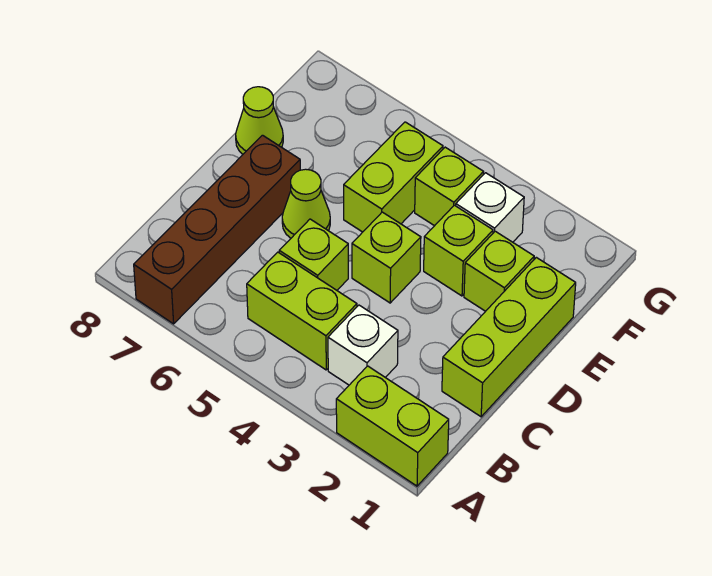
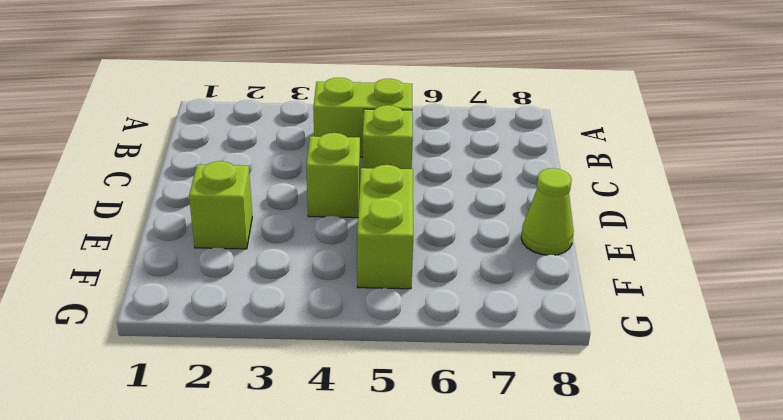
none -> lime 1x2 brick [336,366,449,486]
none -> brown 1x4 brick [134,135,300,324]
none -> white 1x1 brick [328,305,398,385]

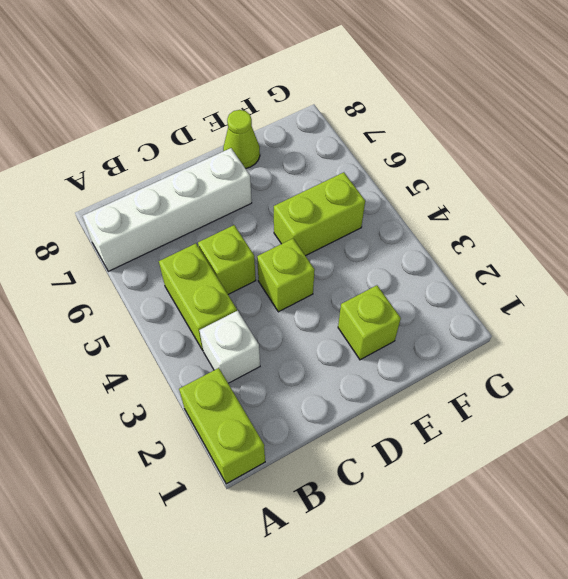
white 1x4 brick [83,148,252,271] -> brown 1x4 brick [134,135,300,324]
none -> lime 1x3 brick [442,257,576,417]
none -> lime 1x1 cone [282,169,330,238]
none -> lime 1x1 brick [424,205,493,296]

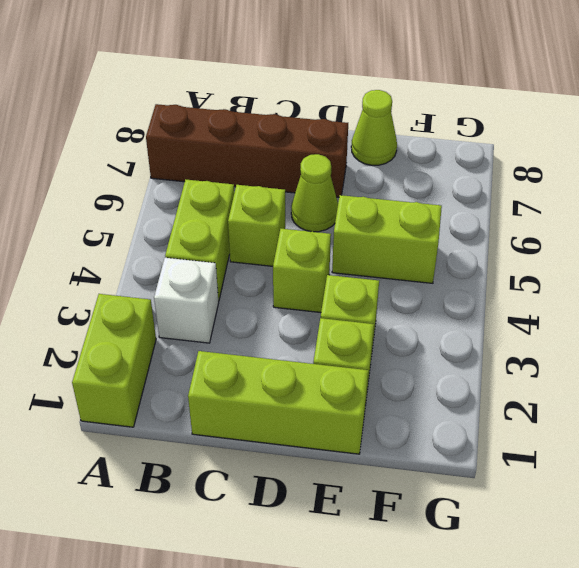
none -> white 1x1 brick [456,173,524,242]
none -> lime 1x1 brick [415,147,483,226]

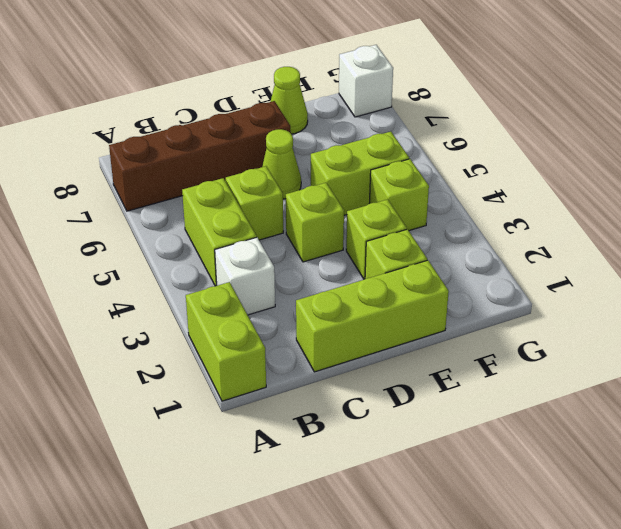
white 1x1 brick [339,45,393,117] -> white 1x1 brick moved to [456,173,524,242]

